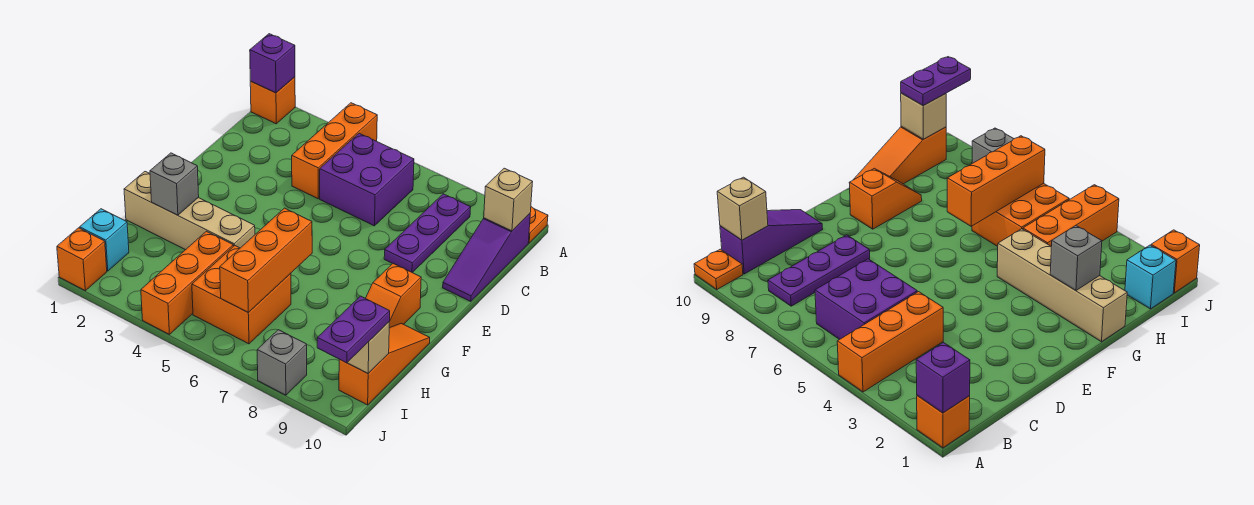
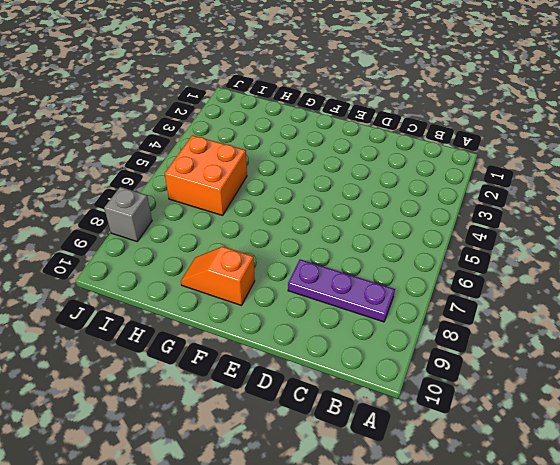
none -> orange 1x1 brick [250,77,295,124]
none -> orange 1x3 brick [292,103,377,199]
none -> orange 1x1 plate [528,207,548,243]

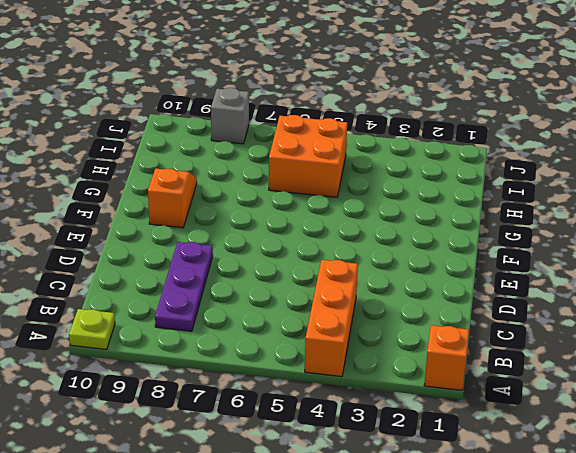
lime 1x1 plate [69,309,115,349] -> orange 1x1 plate [528,207,548,243]
none -> purple 2x2 brick [320,133,414,226]
none -> purple 1x3 slope [443,214,530,302]
none -> tan 1x4 brick [124,172,255,250]

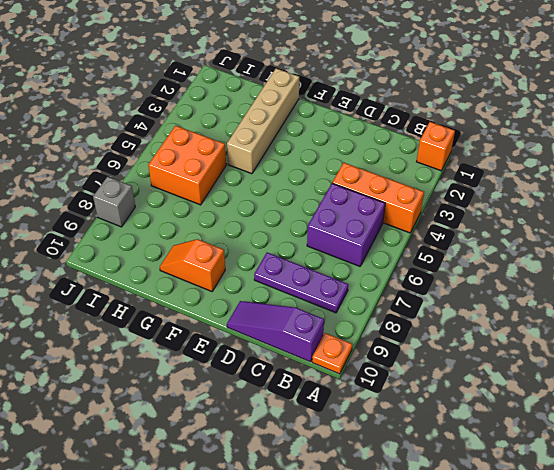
none -> orange 1x3 slope [339,323,430,405]
none -> orange 1x3 brick [141,231,233,335]
none -> cyan 1x1 brick [80,209,129,271]

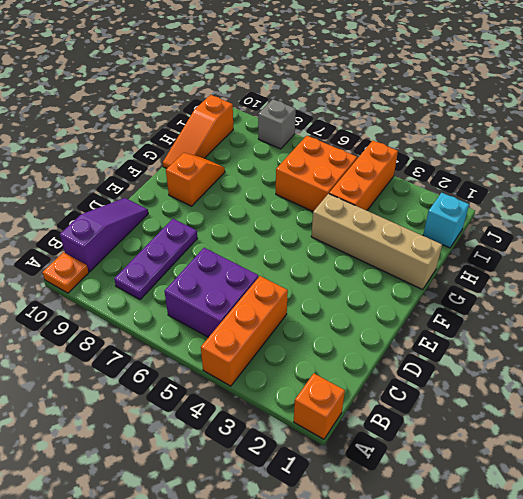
none -> orange 1x1 brick [57,228,107,291]
none -> purple 1x1 brick [250,34,295,93]
none -> tan 1x1 brick [484,168,532,231]

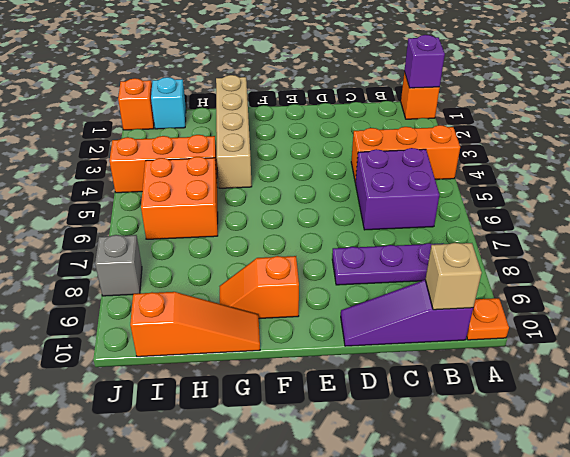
none -> grey 1x1 brick [150,153,199,215]
none -> orange 1x3 brick [220,208,312,313]
none -> tan 1x1 brick [347,322,389,373]

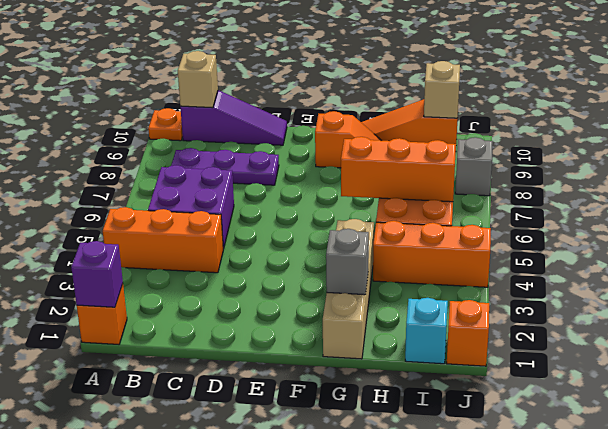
none -> purple 1x2 plate [317,296,390,363]

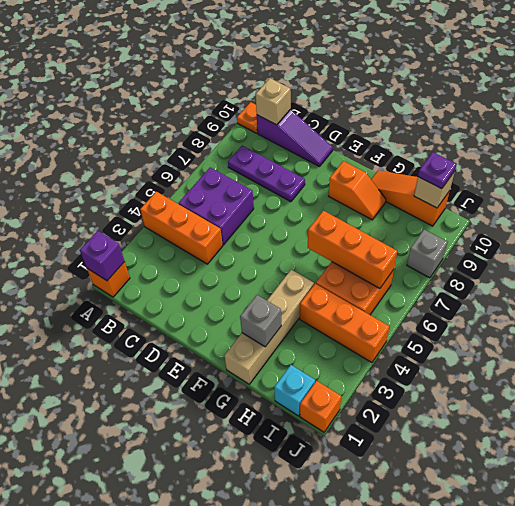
purple 1x1 plate [418,152,457,189] -> purple 1x2 plate [317,296,390,363]

